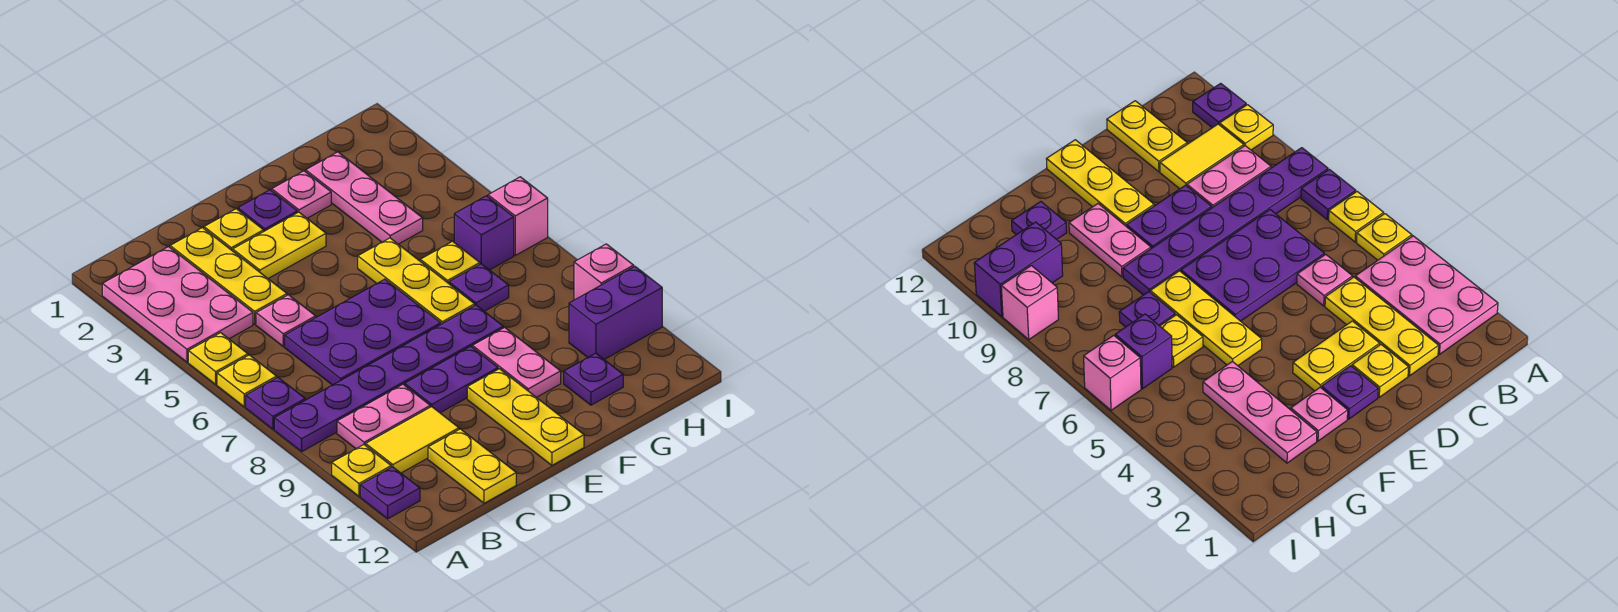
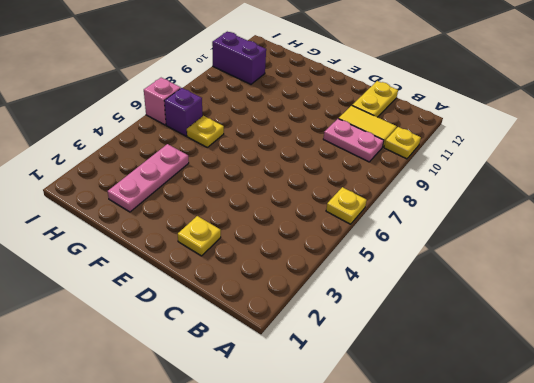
none -> pink 2x3 plate [102,247,253,362]
none -> yellow 1x1 plate [188,333,248,384]
none -> purple 1x1 plate [246,378,305,429]

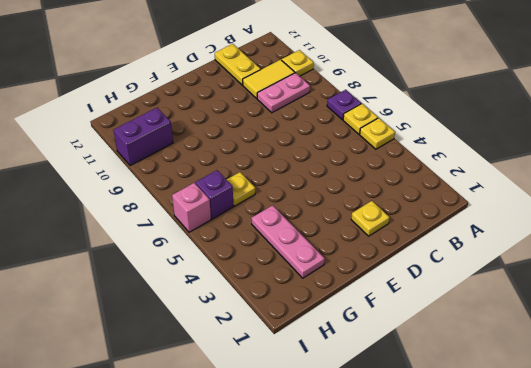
none -> pink 2x3 plate [102,247,253,362]
none -> purple 1x6 plate [274,305,503,451]
none -> purple 1x1 plate [360,467,420,519]

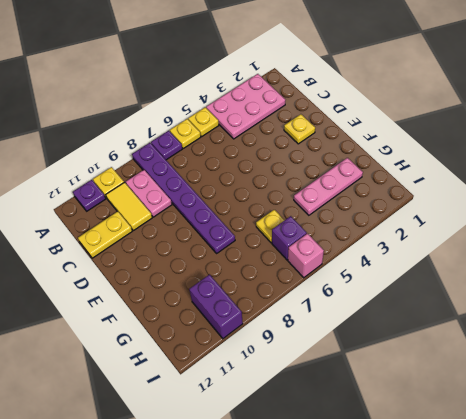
none -> yellow 1x3 plate [170,228,287,324]
none -> pink 1x1 plate [256,295,316,347]
none -> purple 2x3 plate [285,279,441,385]

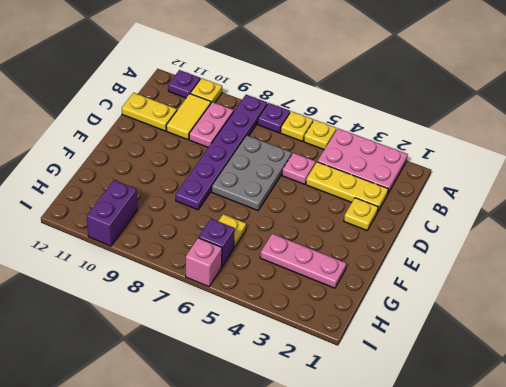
grey 2x3 plate [212,135,292,211] -> purple 2x3 plate [285,279,441,385]
none -> yellow 1x2 plate [233,212,326,278]
none -> purple 1x2 plate [405,346,498,413]
none -> purple 1x1 plate [238,190,297,231]

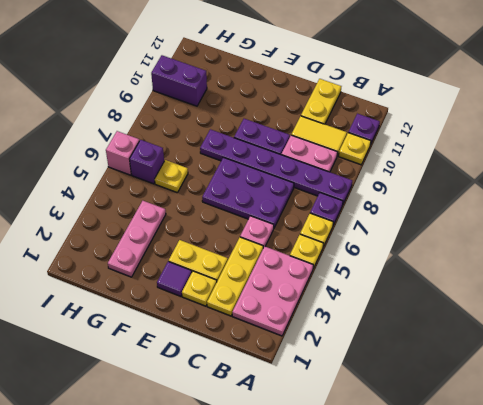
purple 1x1 tile [157,261,192,296] -> purple 1x1 plate [238,190,297,231]
none -> yellow 1x3 plate [467,369,584,465]
none -> pink 1x1 plate [272,171,331,218]
none -> yellow 1x3 plate [358,238,475,324]

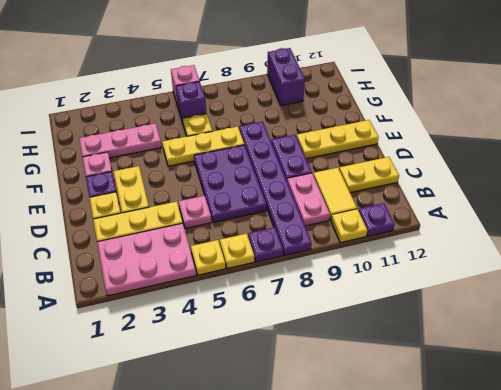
none -> pink 1x2 plate [472,327,561,397]
none -> purple 1x1 plate [449,264,509,311]
none -> purple 1x1 plate [564,353,623,405]

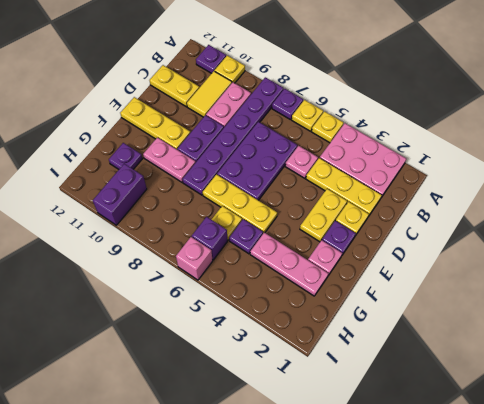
purple 1x1 plate [229,219,263,254] -> purple 1x1 plate moved to [449,264,509,311]
none -> pink 1x1 brick [574,244,634,300]

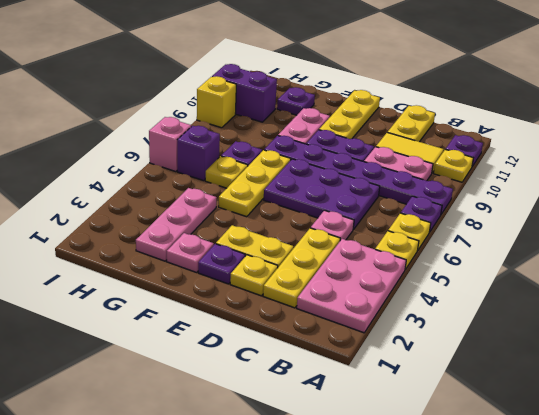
yellow 1x1 brick [197,76,236,128] -> pink 1x1 brick [574,244,634,300]

